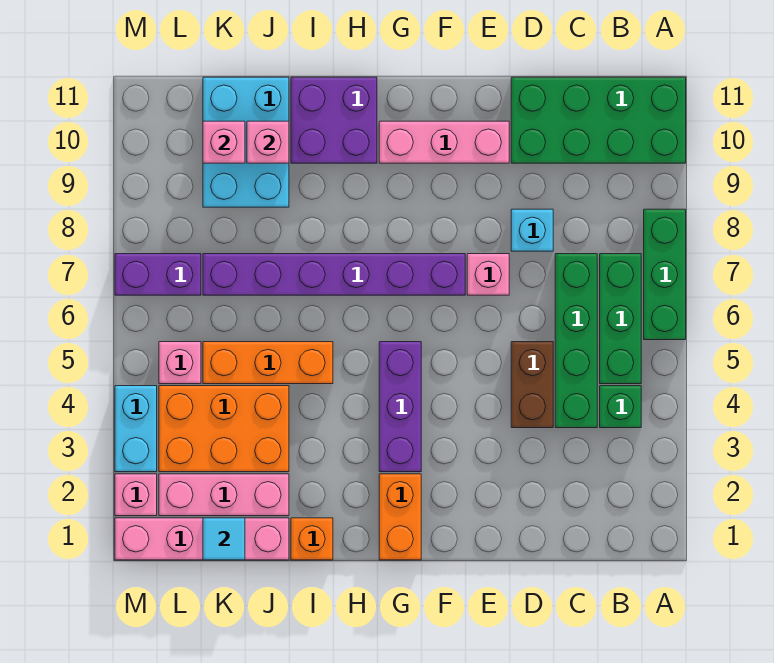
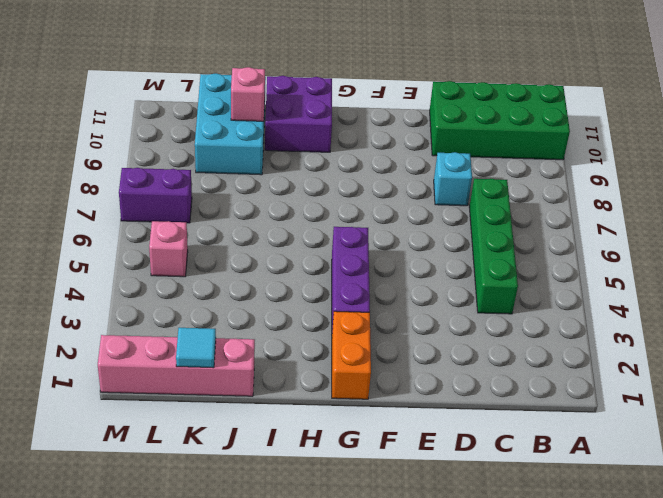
none -> green 1x3 brick [644,209,686,340]
none -> green 1x1 brick [600,386,641,428]
none -> green 1x3 brick [600,254,641,384]

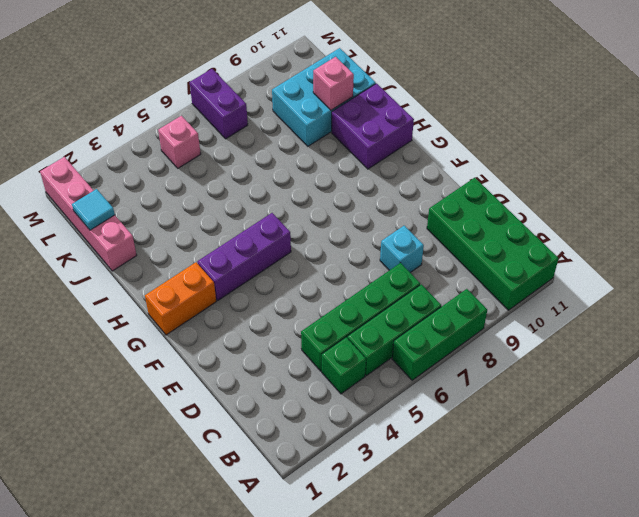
none -> brown 1x2 brick [511,342,553,428]
none -> pink 1x1 brick [467,254,509,295]
none -> pink 1x3 brick [379,121,509,163]

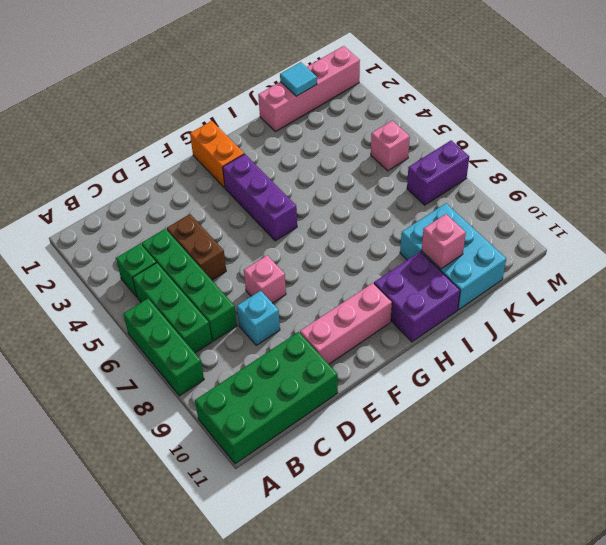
none -> purple 1x6 brick [203,254,465,295]
none -> orange 1x1 brick [291,518,333,560]
none -> orange 1x3 brick [203,342,333,384]

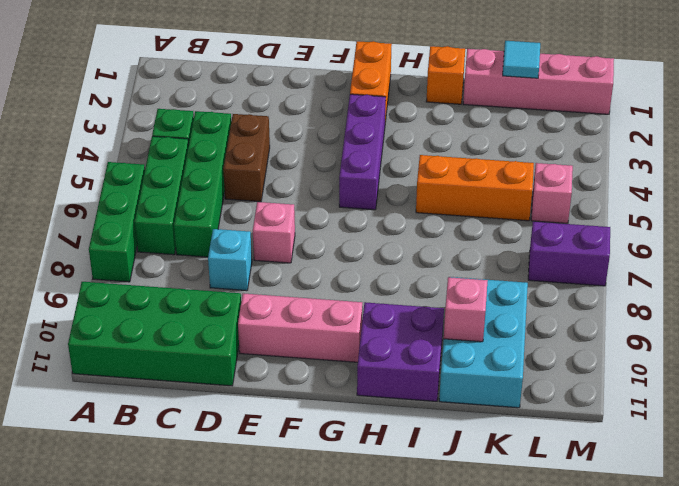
none -> purple 1x6 brick [203,254,465,295]
none -> pink 1x3 brick [159,474,289,516]
none -> orange 2x3 brick [159,386,289,472]

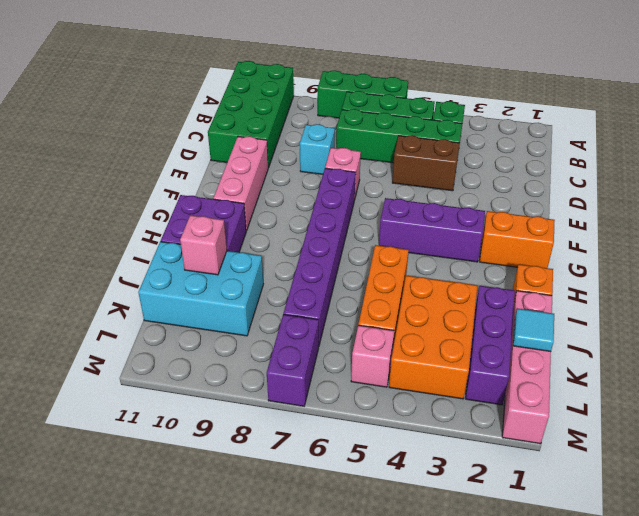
purple 1x3 brick [466,286,515,405] -> pink 1x3 brick [159,474,289,516]
none -> pink 1x1 brick [115,474,157,516]
none -> cyan 1x2 brick [115,386,157,472]
none -> pink 1x1 brick [203,121,245,163]

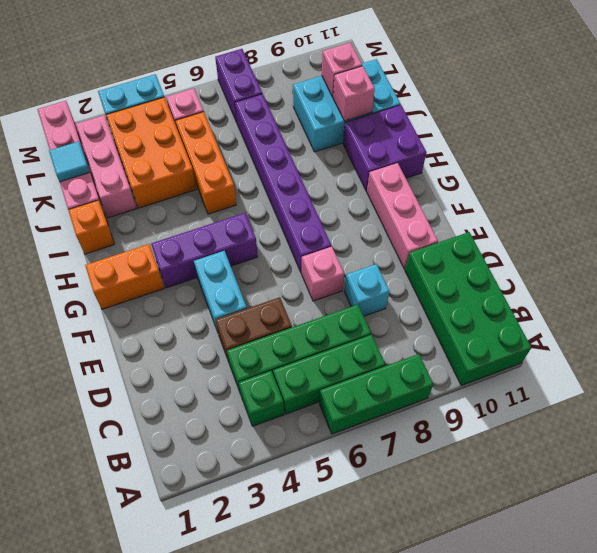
cyan 1x2 brick [194,251,247,332] -> none
none -> pink 1x1 brick [115,474,157,516]

